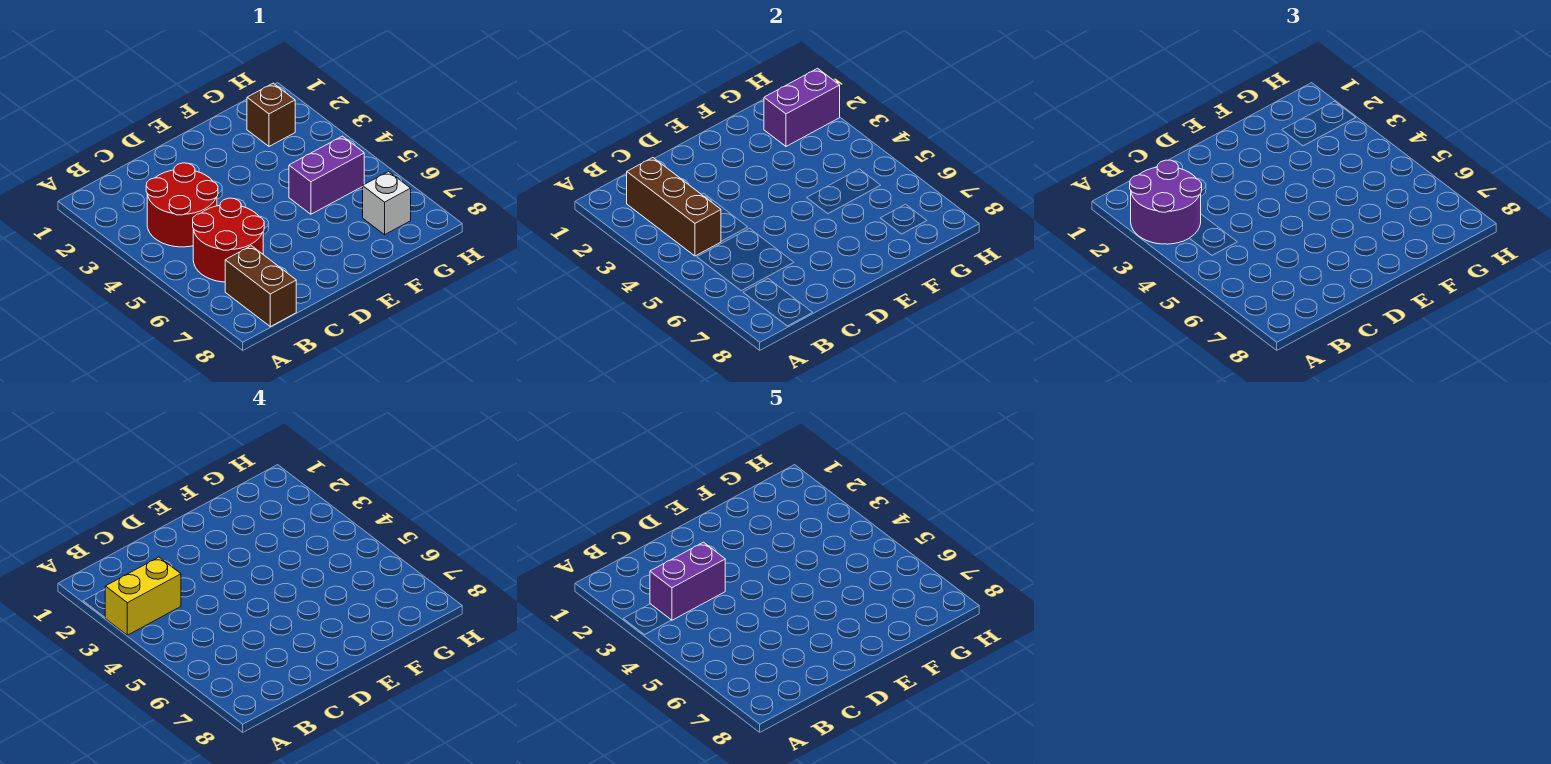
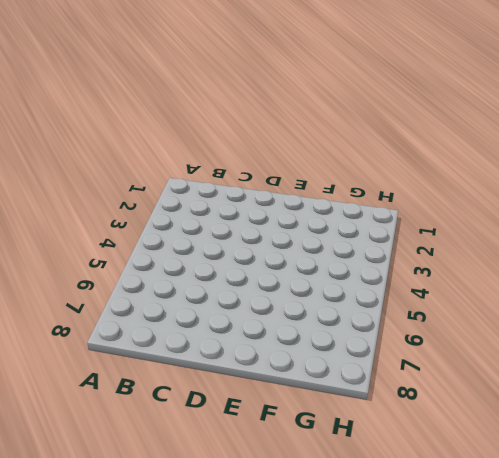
none -> red 2x2 round brick [146,163,218,247]
none -> red 2x2 round brick [193,198,264,282]

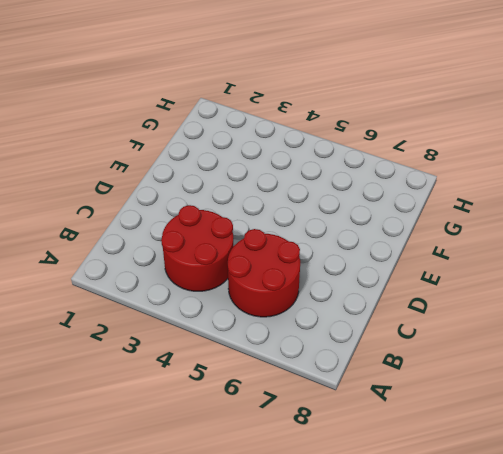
none -> brown 1x2 brick [225,246,296,327]
none -> purple 1x2 brick [289,136,364,214]

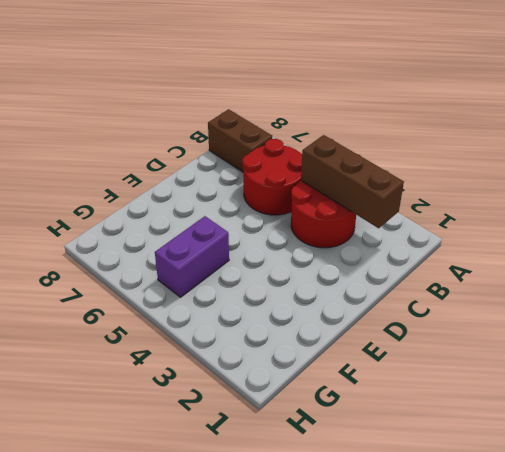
none -> brown 1x1 brick [247,83,295,146]
none -> white 1x1 brick [363,171,411,235]

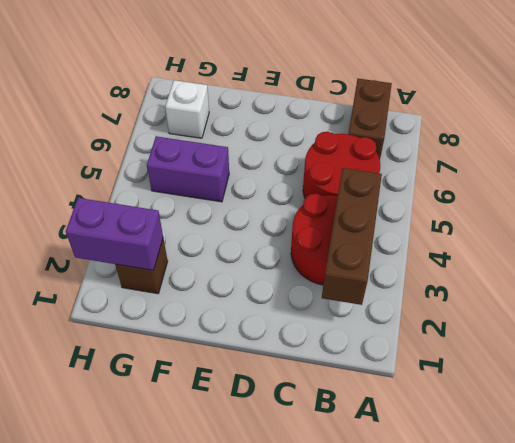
none -> purple 2x2 round brick [1130,160,1202,244]
none -> yellow 1x2 brick [105,557,181,635]

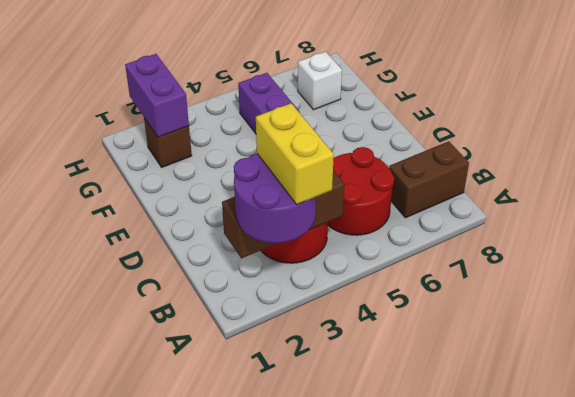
none -> purple 1x2 brick [650,542,725,620]

